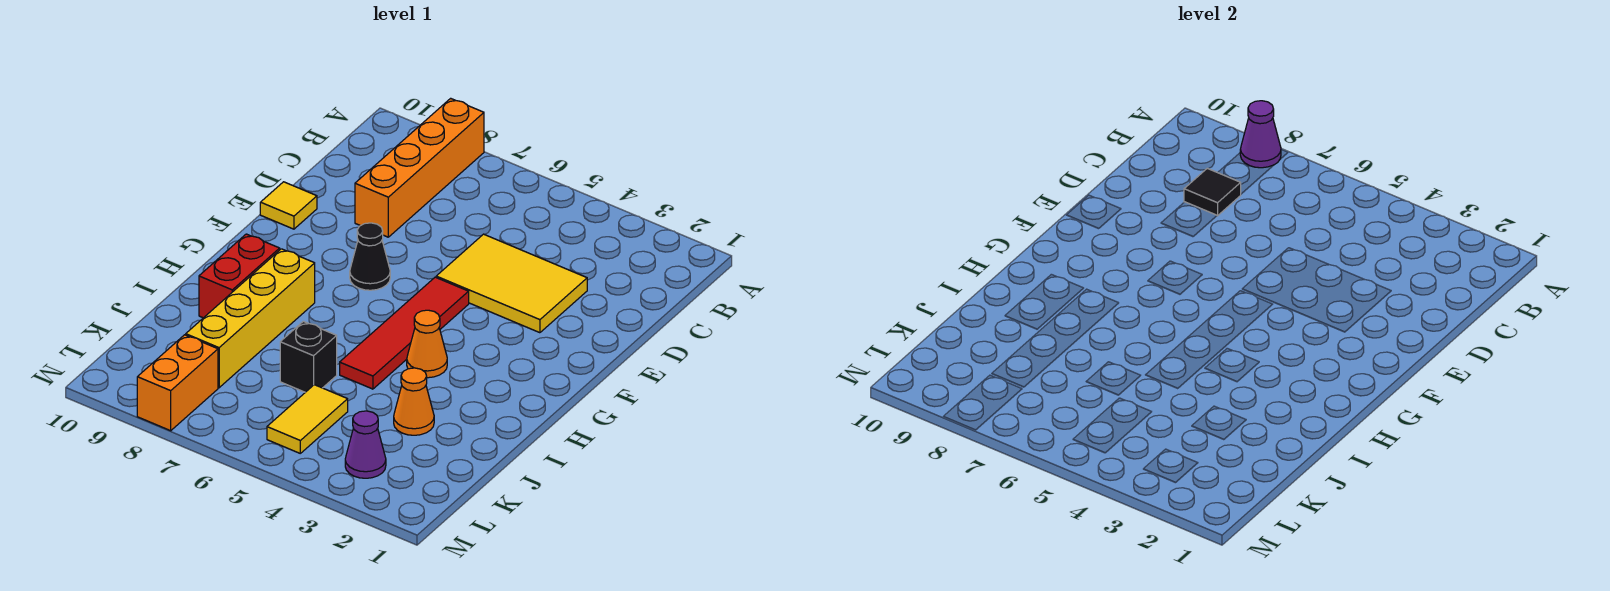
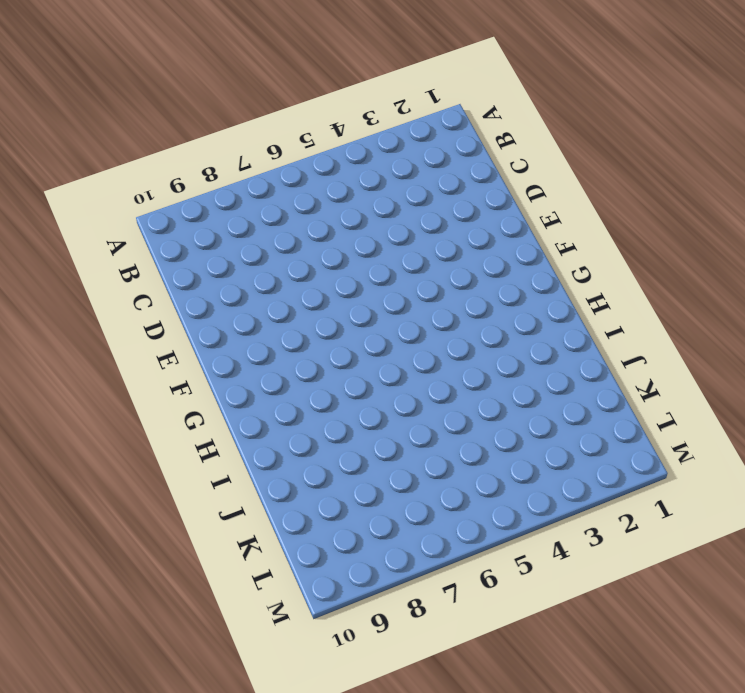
none -> orange 1x4 brick [355,98,484,237]
none -> yellow 2x3 tile [436,234,587,333]
none -> yellow 1x1 tile [260,182,317,229]

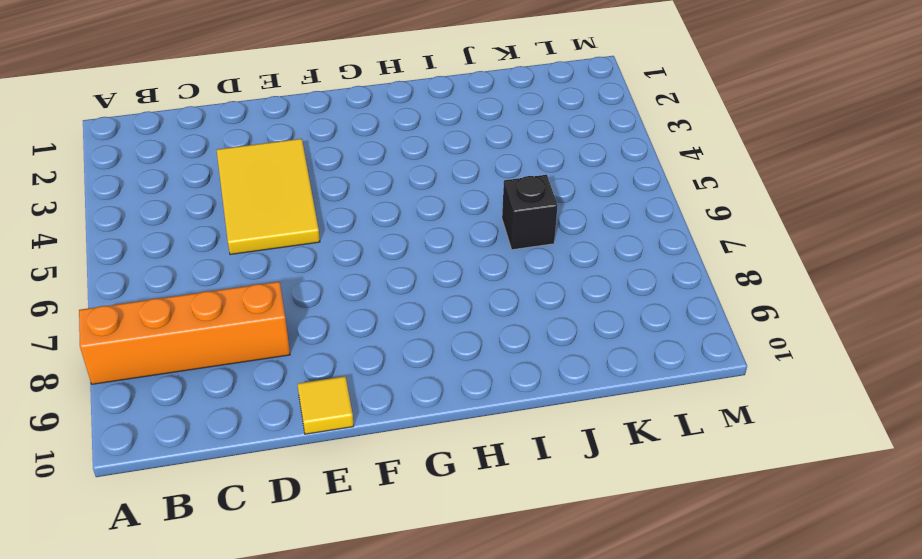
none -> red 1x4 tile [340,277,469,389]
none -> black 1x1 cone [350,223,390,290]
none -> orange 1x1 cone [407,310,447,378]

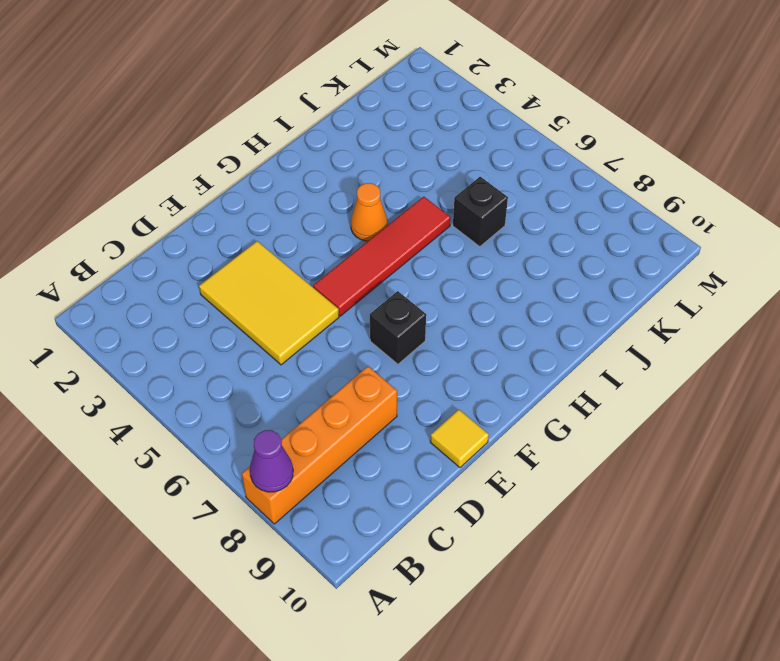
black 1x1 brick [370,291,426,364] -> black 1x1 cone [350,223,390,290]
none -> yellow 1x4 brick [186,249,315,388]
none -> red 1x2 brick [199,234,280,318]
none -> orange 1x1 cone [394,368,434,435]

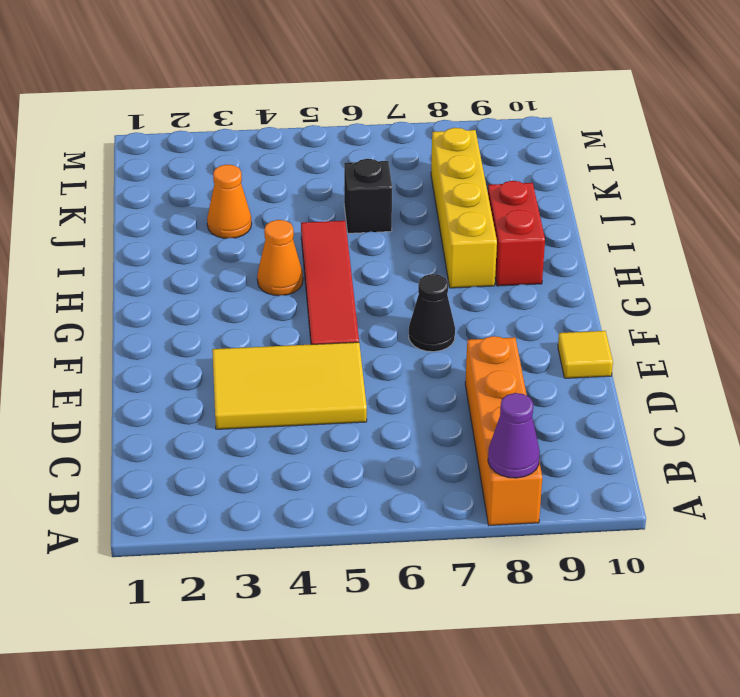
none -> yellow 1x2 tile [267,385,348,453]
none -> purple 1x1 cone [345,411,386,478]
none -> orange 1x2 brick [137,335,218,431]

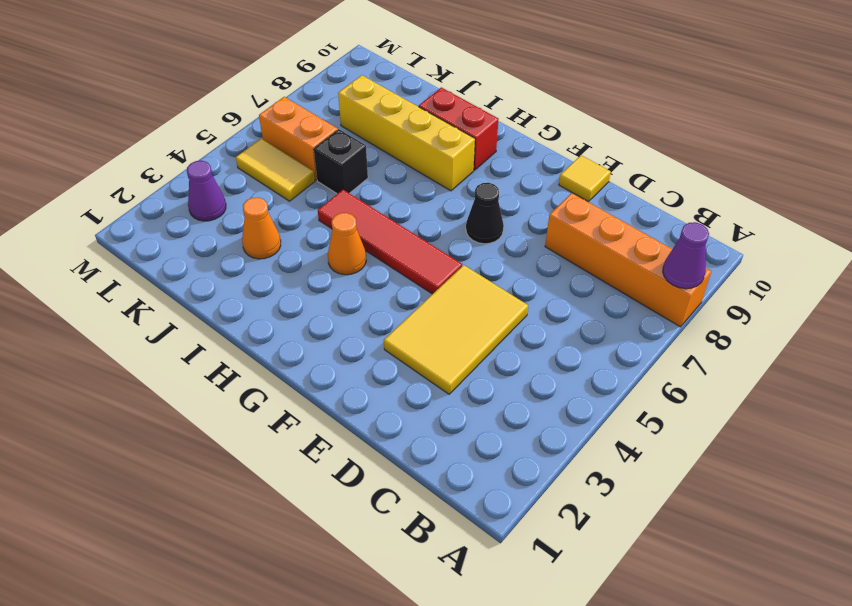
orange 1x2 brick [259,97,338,180] -> orange 1x2 brick moved to [137,335,218,431]
none -> black 1x1 tile [1184,168,1241,216]

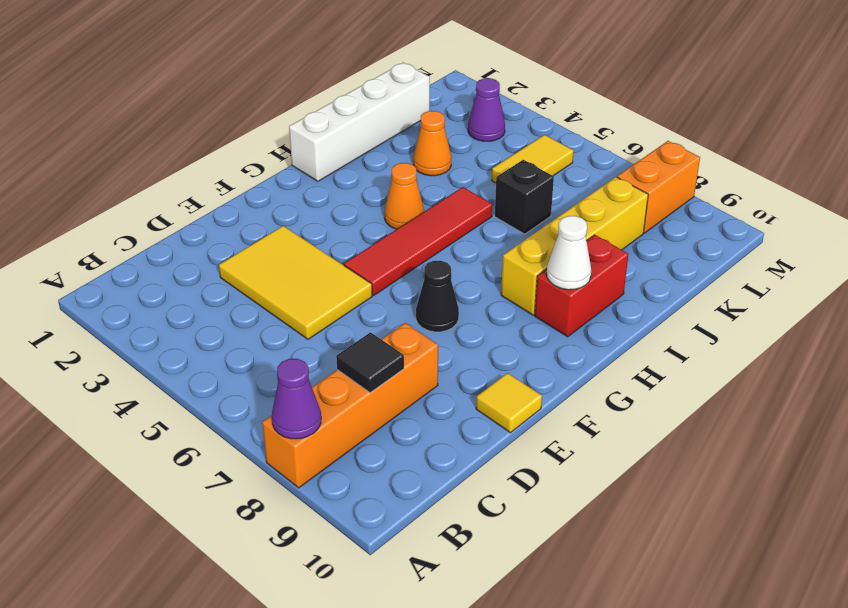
white 1x4 brick [289,63,430,181] -> none
white 1x1 cone [547,216,591,290] -> none

